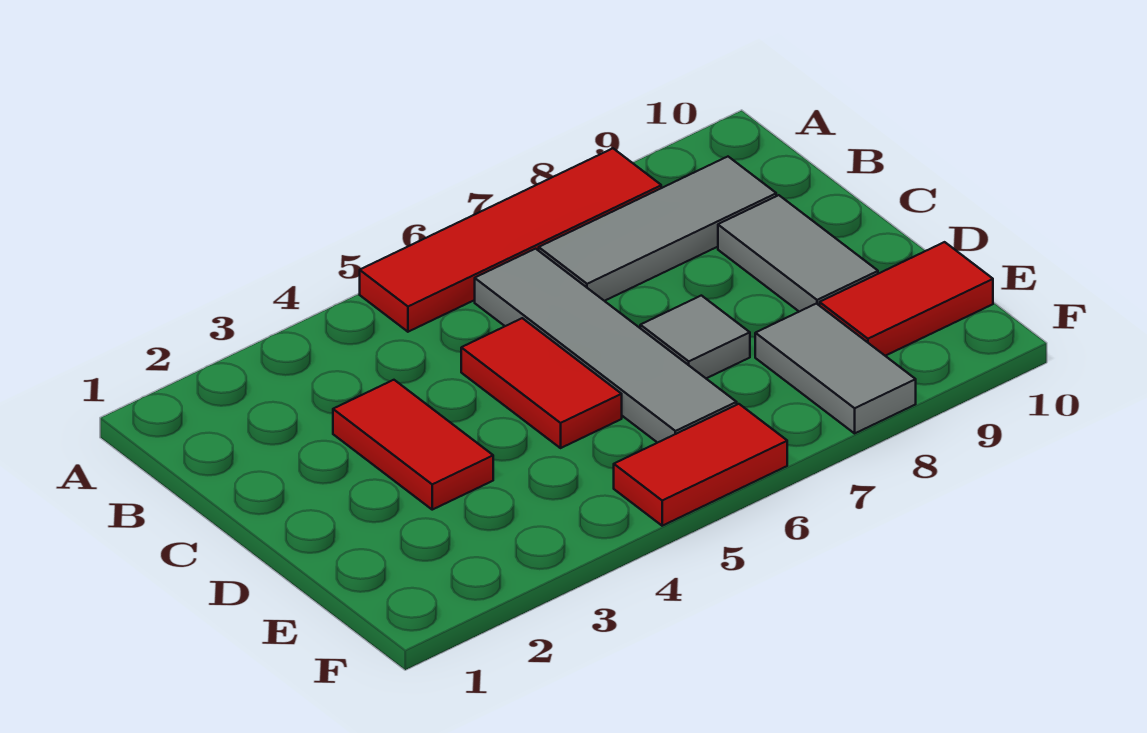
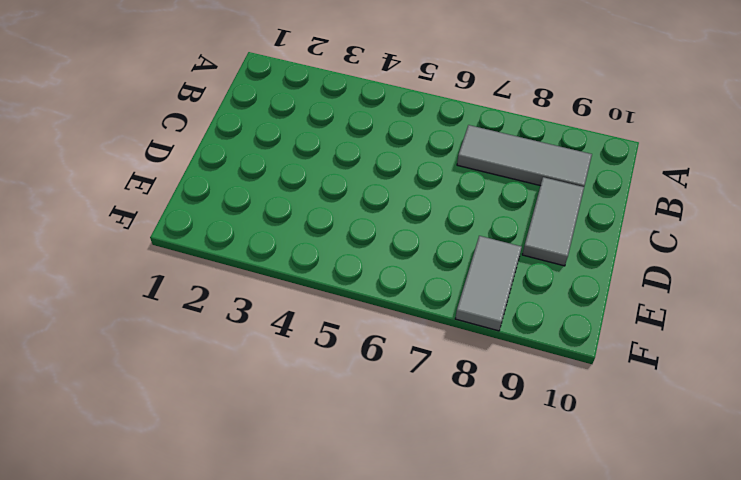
none -> red 1x4 tile [360,149,661,332]
none -> grey 1x4 tile [475,249,737,443]

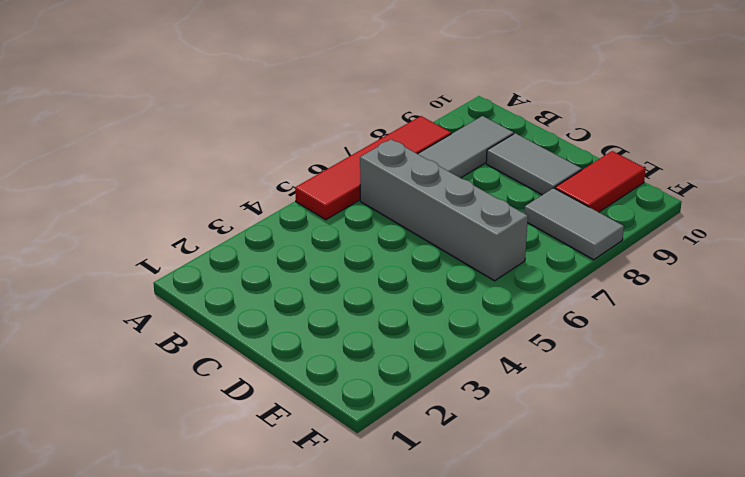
grey 1x4 brick [360,139,528,281] -> grey 1x4 tile [475,249,737,443]
none -> red 1x2 tile [333,380,493,510]
none -> red 1x2 tile [461,318,622,448]

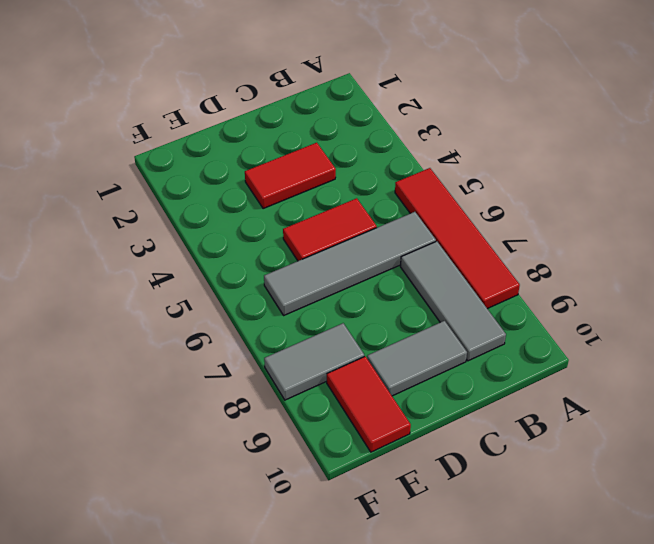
none -> grey 1x1 tile [640,296,750,378]
none -> red 1x2 tile [614,404,787,526]

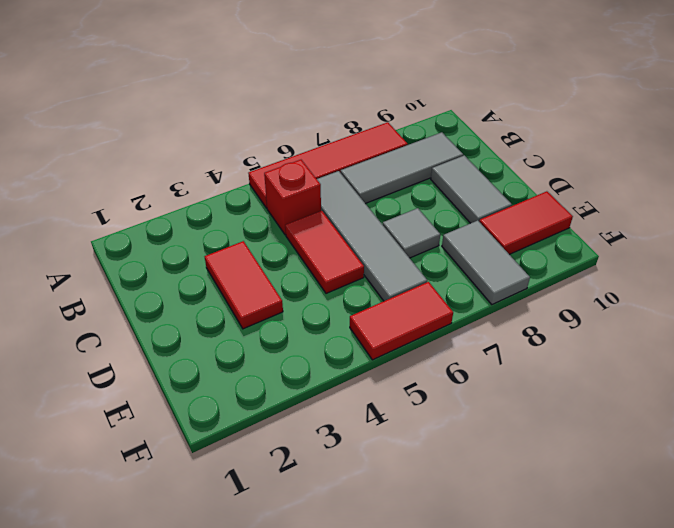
red 1x1 brick [264,160,321,235] -> none

